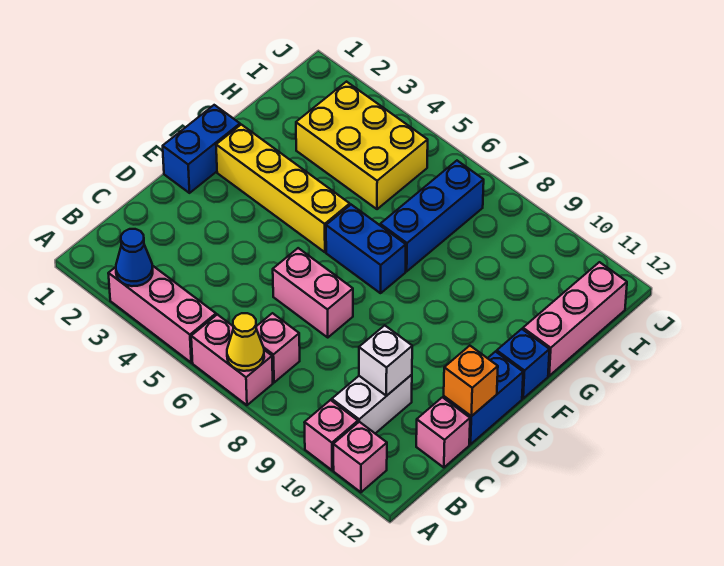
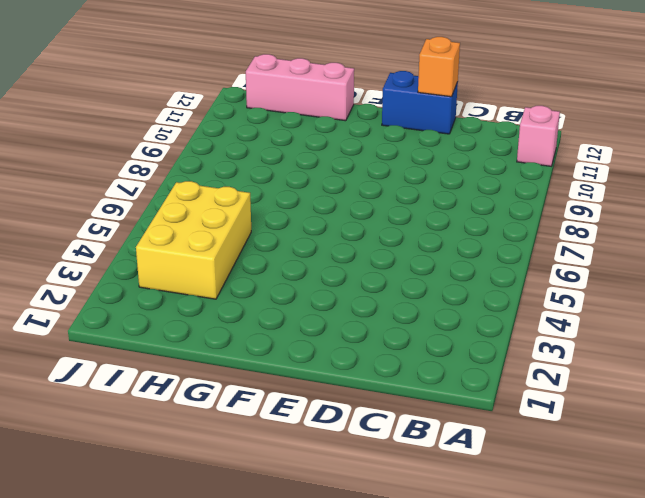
none -> pink 1x3 brick [108,265,216,363]
none -> pink 1x2 brick [191,314,273,405]
none -> pink 1x1 brick [304,400,358,470]

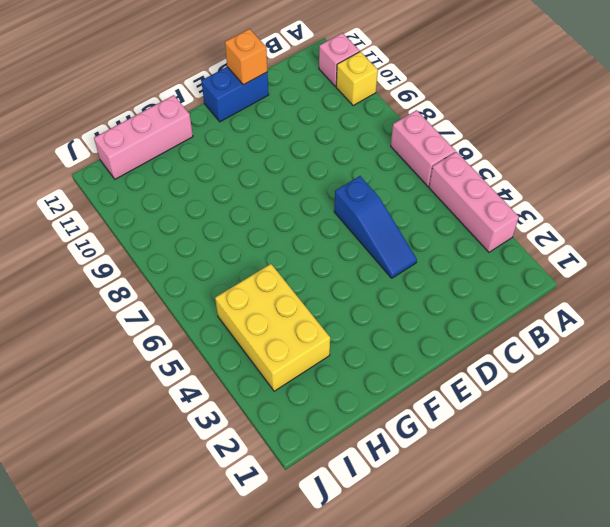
yellow 1x1 brick [336,52,378,106] -> pink 1x1 brick [304,400,358,470]
blue 1x3 slope [334,176,417,278] -> pink 1x2 brick [273,248,353,337]
none -> pink 1x1 brick [256,313,300,383]
none -> white 1x2 brick [332,375,412,433]
none -> pink 1x1 brick [416,397,470,468]

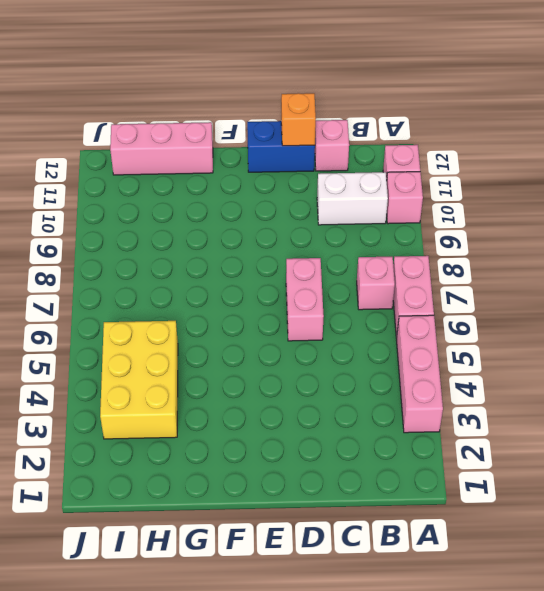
none -> blue 1x2 brick [163,105,240,193]
none -> yellow 1x4 brick [216,125,350,252]
none -> blue 1x2 brick [326,205,406,293]

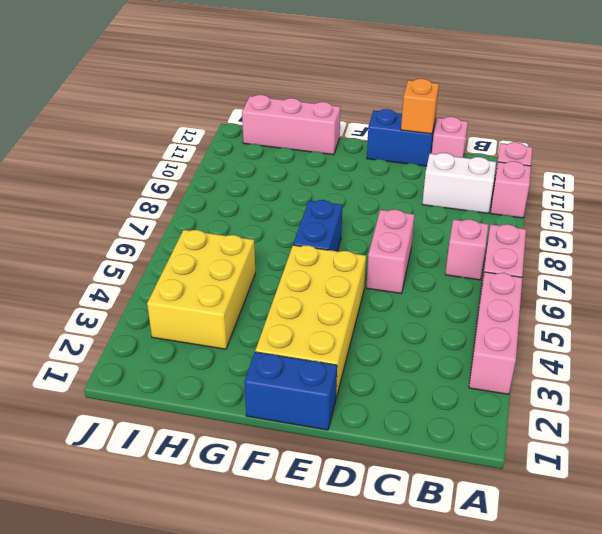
yellow 2x4 brick [255,245,366,398] -> yellow 1x4 brick [216,125,350,252]
none -> blue 1x1 brick [497,329,550,398]
none -> blue 1x3 brick [380,161,484,271]
none -> blue 1x1 cone [116,229,153,286]

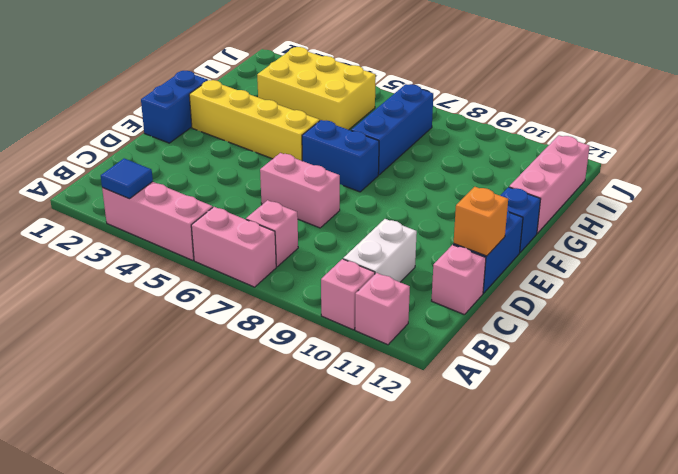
blue 1x1 tile [101,158,153,199] -> blue 1x1 cone [116,229,153,286]
none -> yellow 1x1 cone [227,313,264,371]
none -> white 1x1 brick [359,325,412,396]

